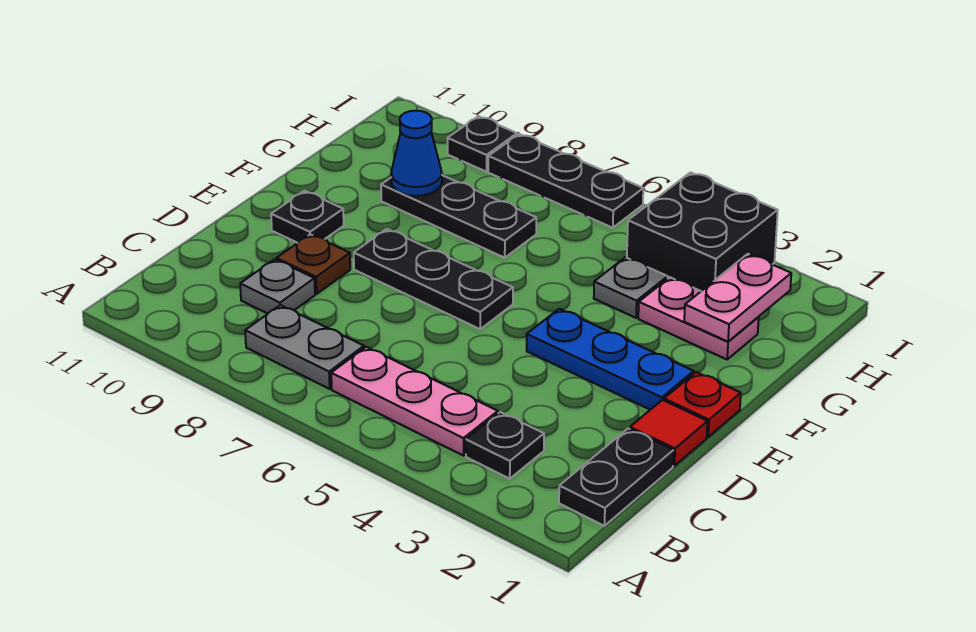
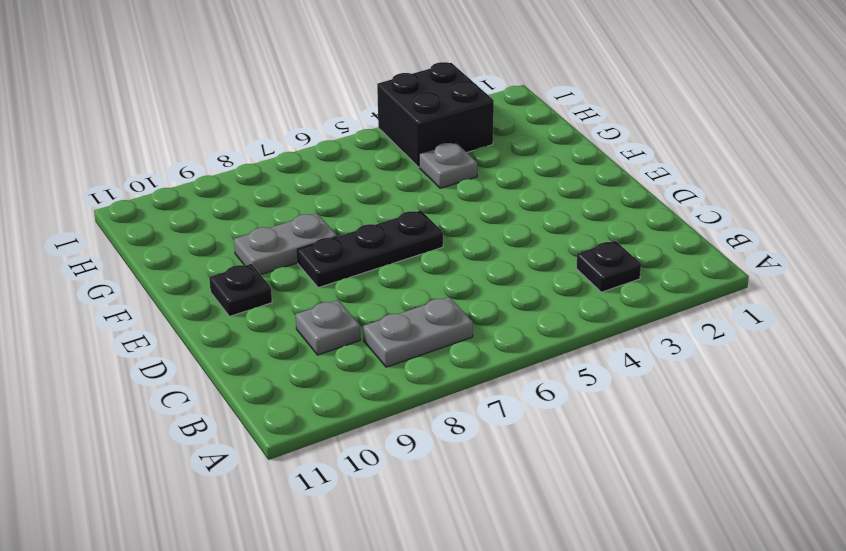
grey 1x2 plate [234,213,337,275] -> none
none -> black 1x2 plate [559,428,673,526]
none -> pink 1x3 plate [331,347,498,456]
none -> red 1x1 tile [630,400,708,466]

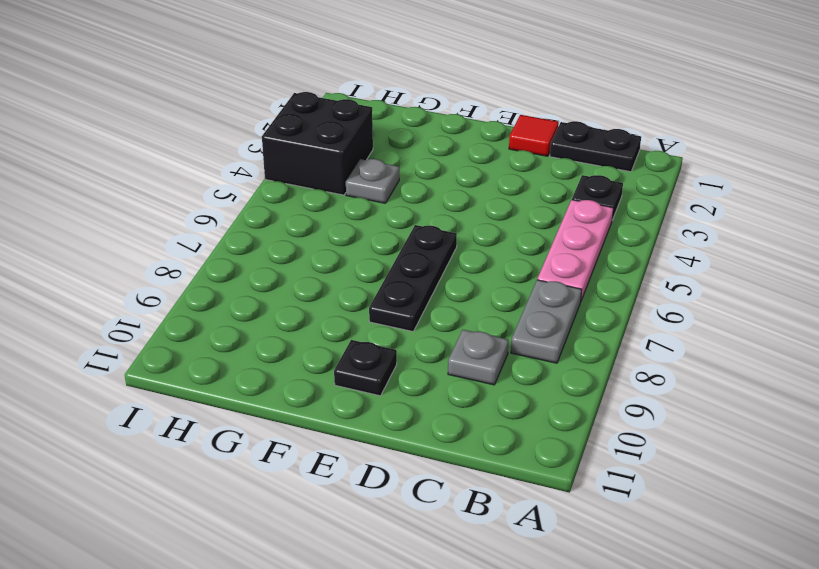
none -> brown 1x1 plate [276,234,350,294]
none -> red 1x1 plate [664,372,741,437]
none -> blue 1x3 plate [527,309,694,410]

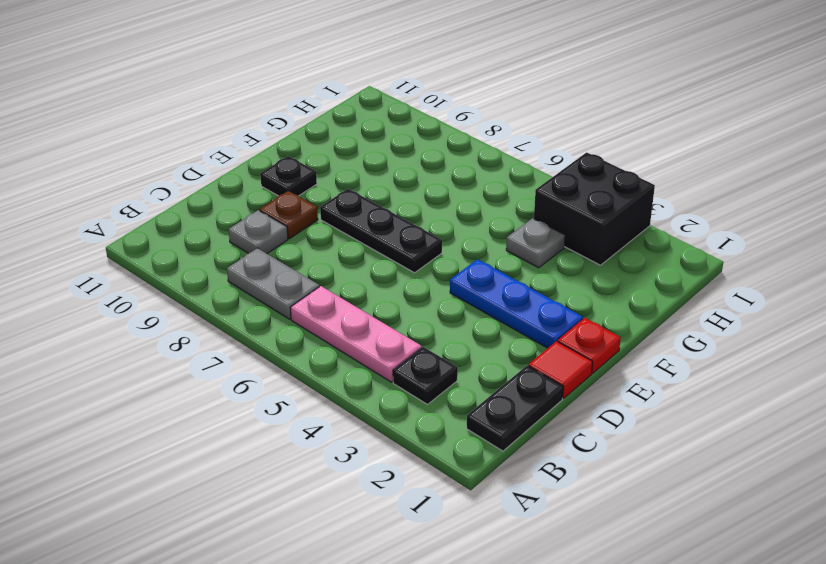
none -> pink 1x2 plate [638,277,759,359]
none -> black 1x3 plate [381,175,536,258]
none -> black 1x3 plate [488,134,643,228]

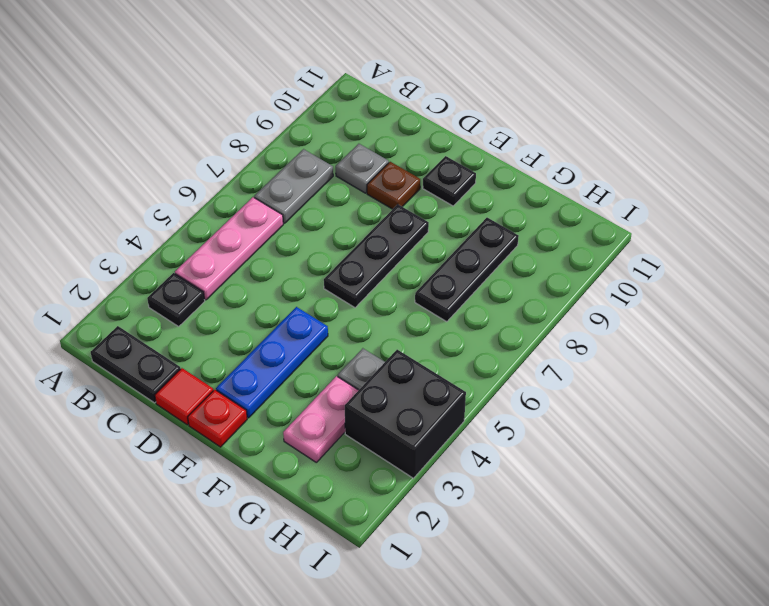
none -> black 1x3 plate [488,134,643,228]
none -> black 1x1 plate [447,116,517,172]
none -> pink 1x2 plate [684,254,791,342]

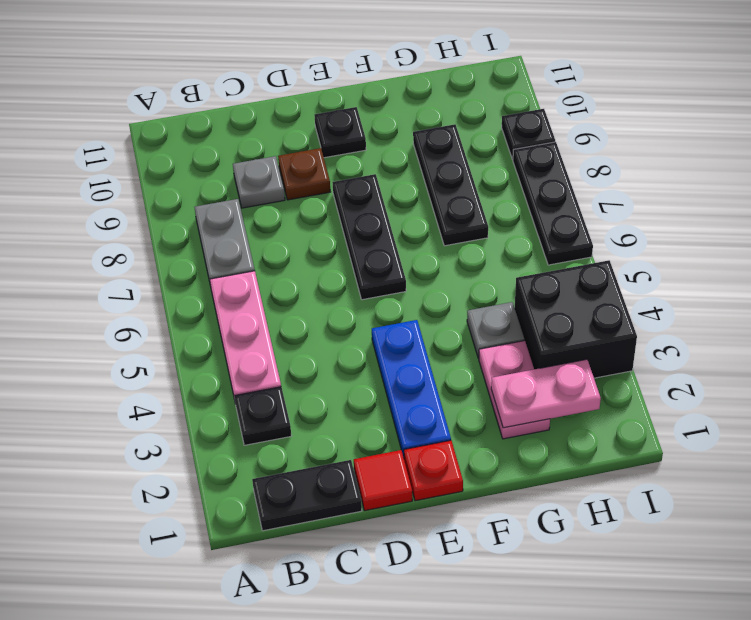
none -> blue 1x1 cone [391,111,442,196]

